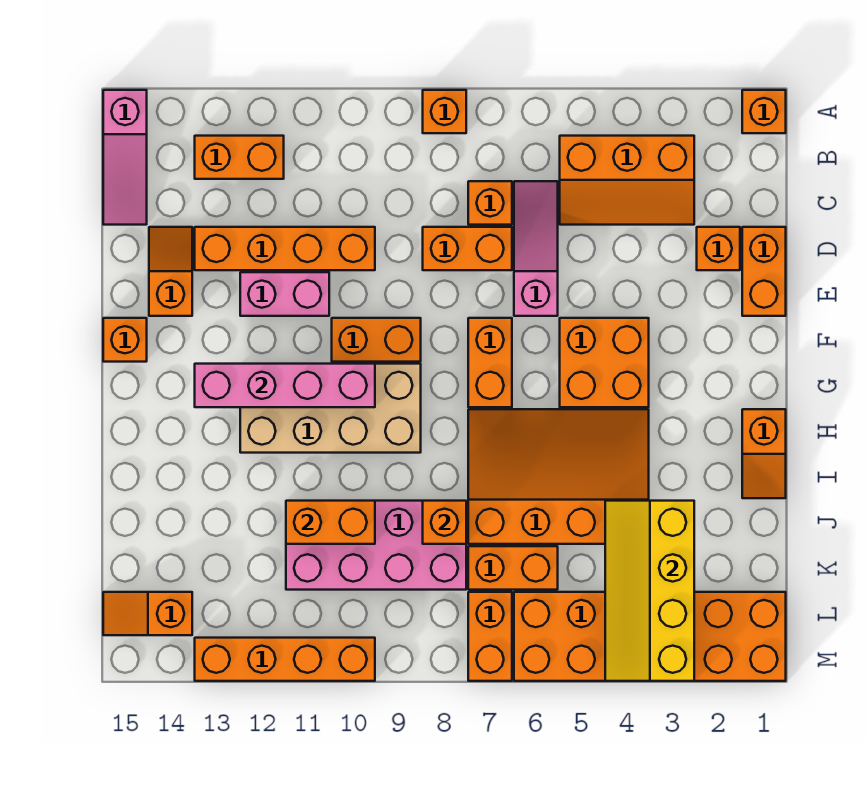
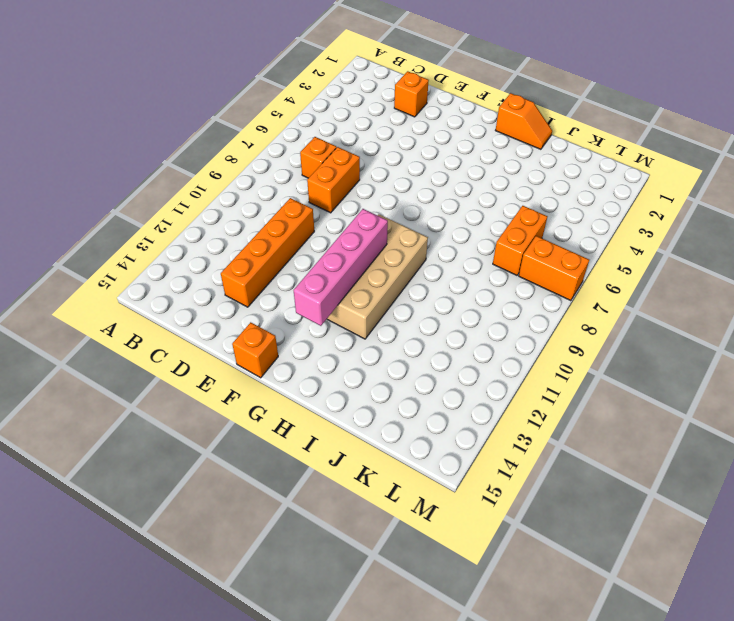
none -> orange 1x1 brick [742,90,786,133]
none -> orange 1x1 brick [423,90,466,133]
none -> pink 1x3 slope [103,90,147,225]
none -> orange 2x3 slope [560,136,694,225]

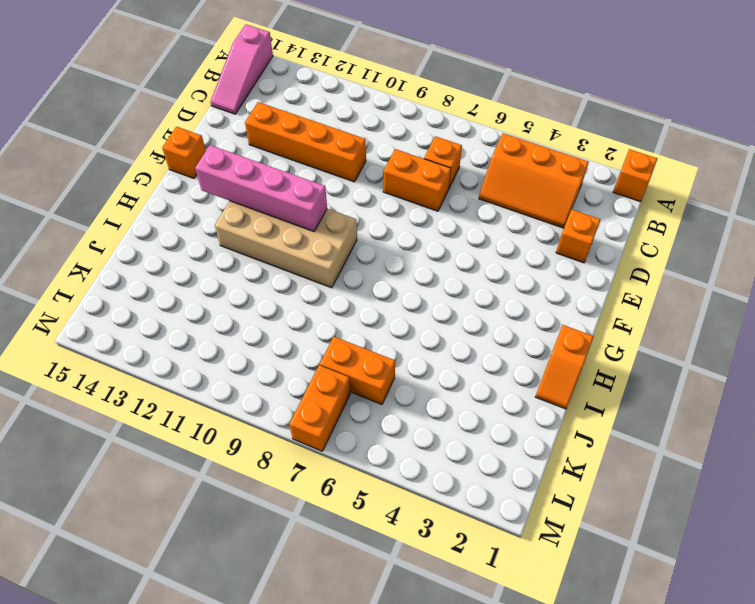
none -> orange 1x1 brick [423,90,466,133]
none -> orange 1x2 brick [195,136,284,179]
none -> pink 1x3 slope [514,181,558,316]
none -> orange 1x2 brick [742,227,786,316]

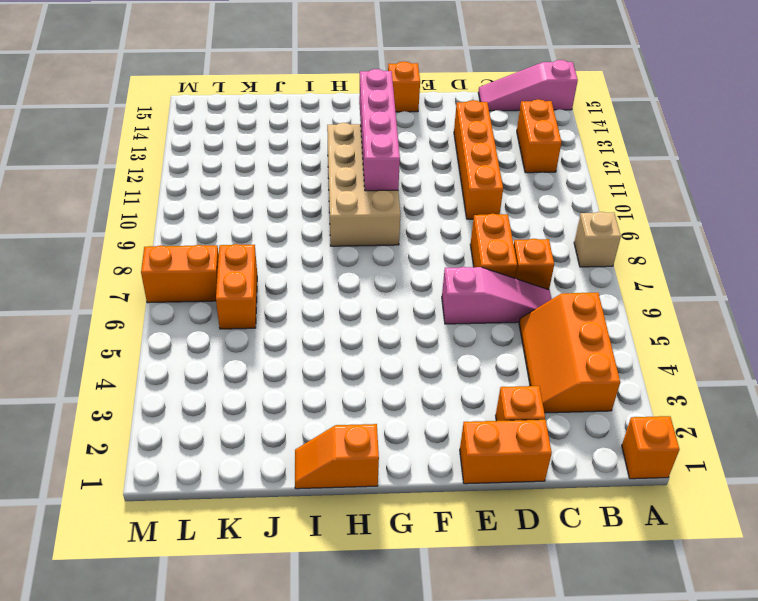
tan 1x1 brick [574,212,621,267] -> orange 1x1 brick [423,90,466,133]
none -> orange 1x2 slope [149,227,192,316]
none -> pink 1x2 brick [240,272,329,316]
none -> orange 2x2 brick [560,318,649,407]
none -> orange 1x2 brick [468,318,512,407]

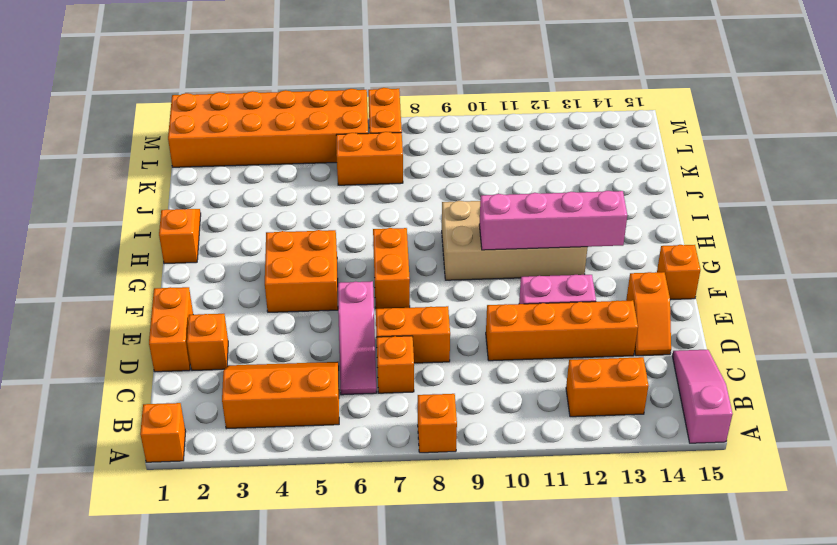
none -> orange 1x2 brick [332,318,421,362]
none -> orange 3x4 slope [468,409,649,544]
none -> pink 2x4 brick [286,501,466,590]
none -> orange 1x2 slope [103,592,192,635]

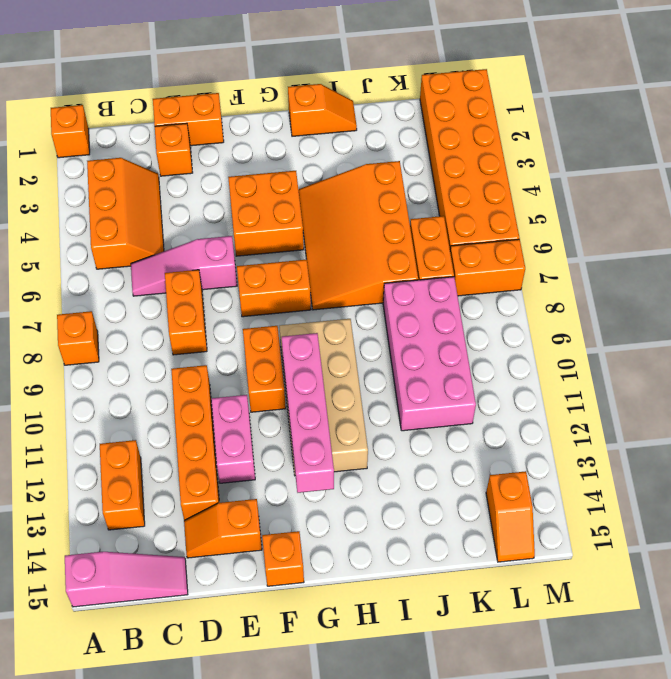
none -> orange 1x1 brick [468,181,512,225]
none -> orange 1x4 brick [195,638,375,681]
none -> yellow 2x4 slope [605,501,694,681]
none -> orange 1x1 brick [423,501,466,544]

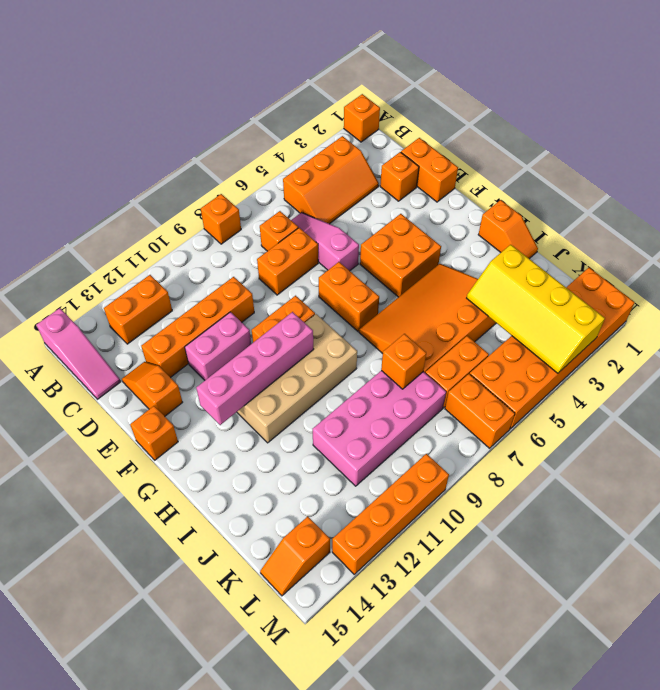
none -> orange 1x2 brick [286,501,375,544]

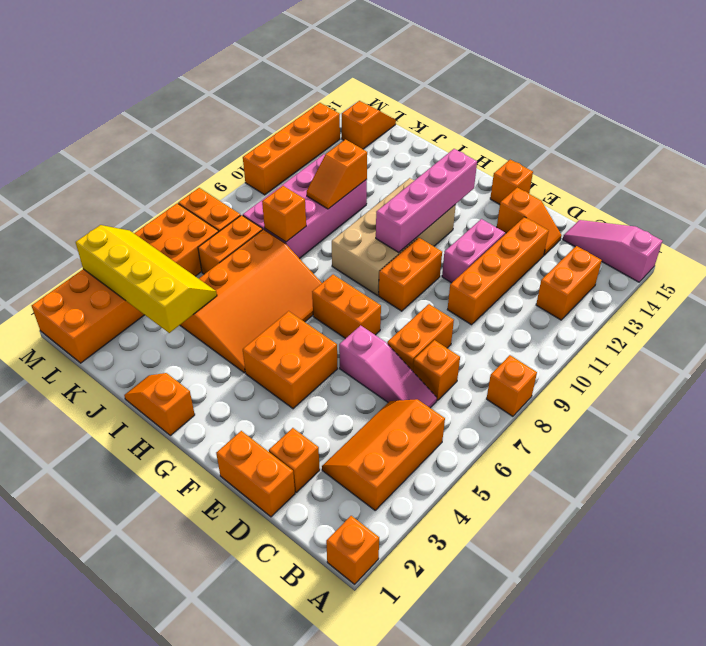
orange 1x2 slope [307,140,367,209] -> orange 1x2 brick [286,501,375,544]

